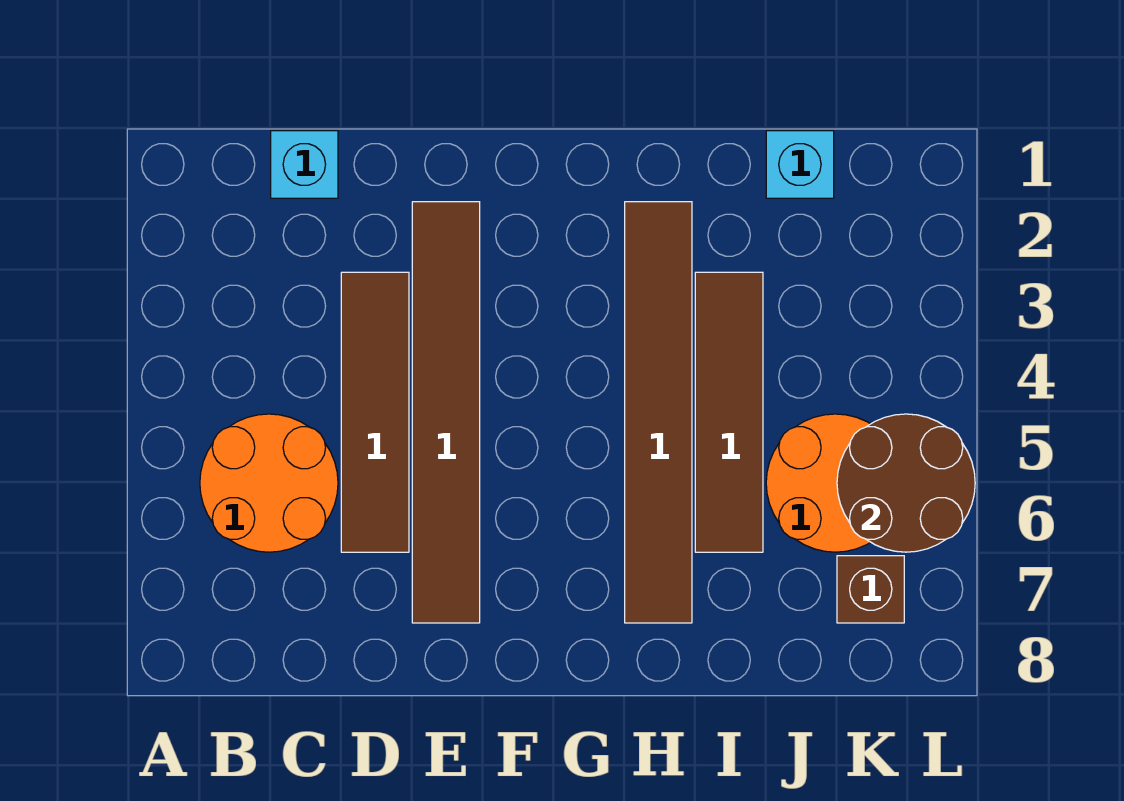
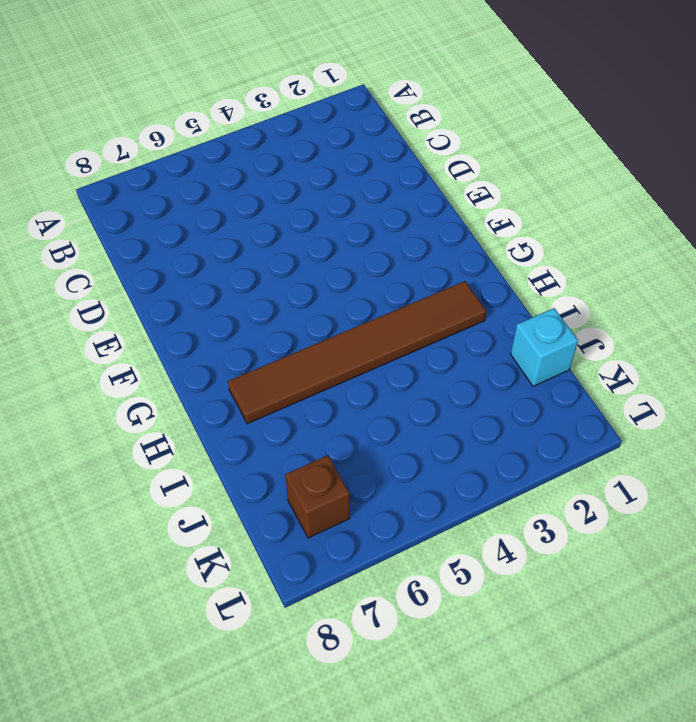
none -> orange 2x2 round brick [200,414,338,552]
none -> cyan 1x1 brick [271,131,338,198]

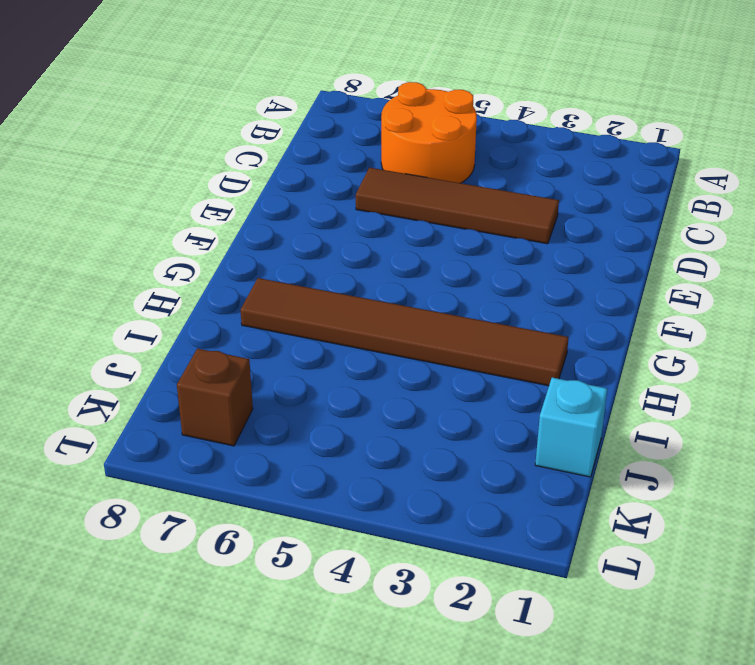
none -> cyan 1x1 brick [271,131,338,198]
none -> brown 1x6 tile [412,202,480,623]

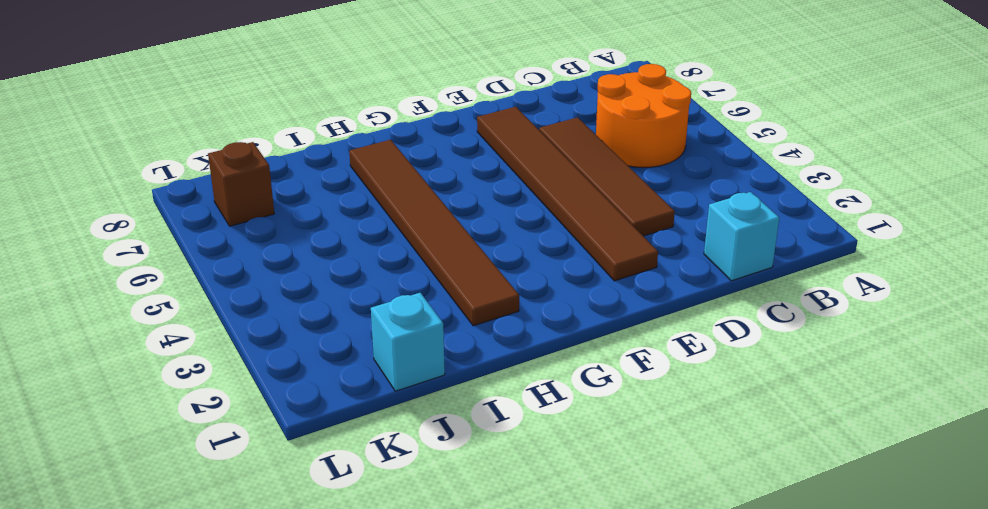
none -> brown 1x4 tile [695,272,763,552]
none -> orange 2x2 round brick [766,414,870,552]

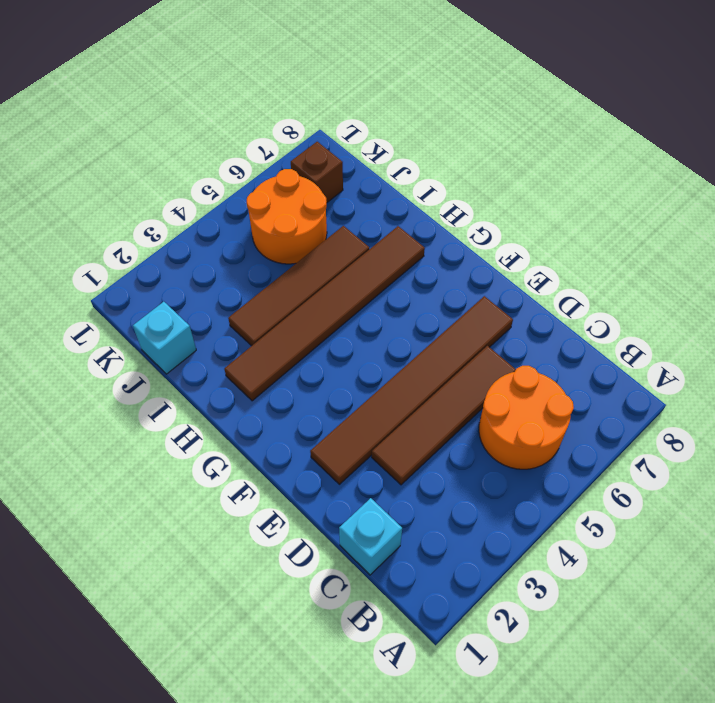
none -> brown 2x2 round brick [837,414,975,552]

